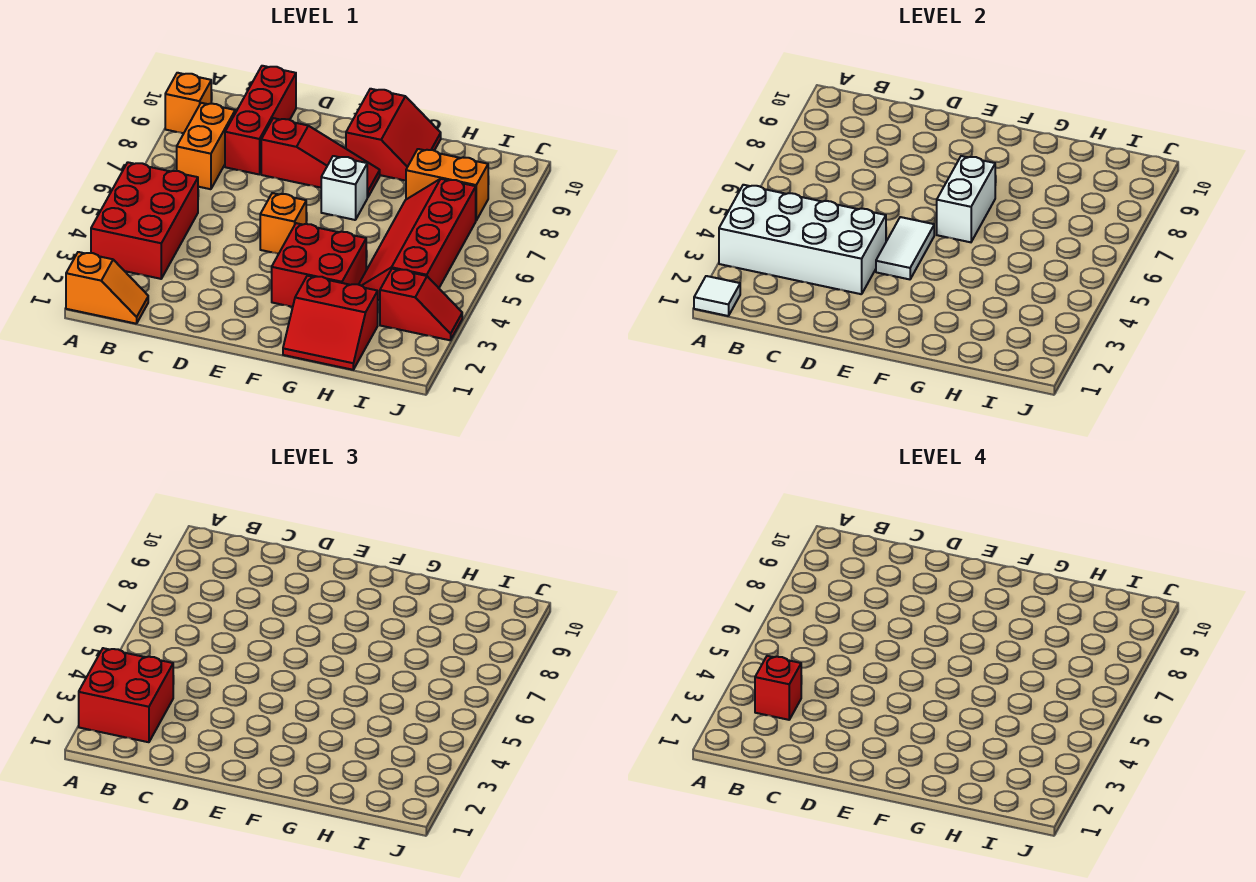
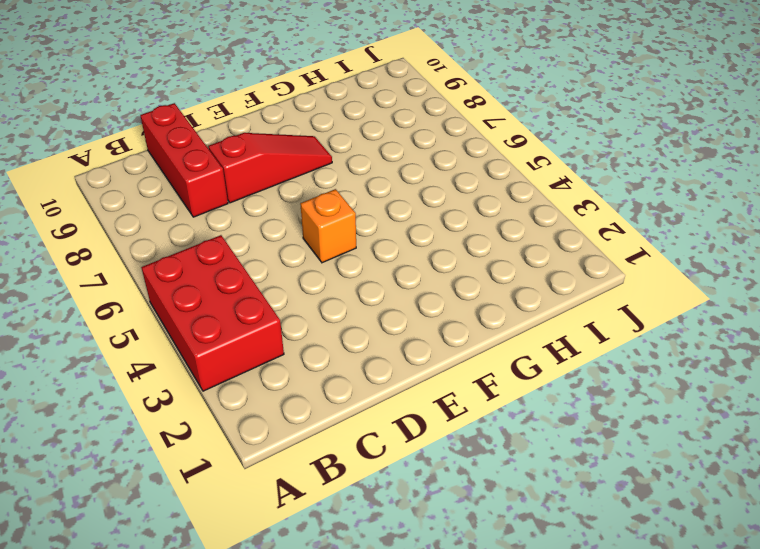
none -> orange 1x2 slope [66,252,148,324]
none -> orange 1x1 brick [165,73,211,134]
none -> orange 1x2 brick [177,103,235,189]

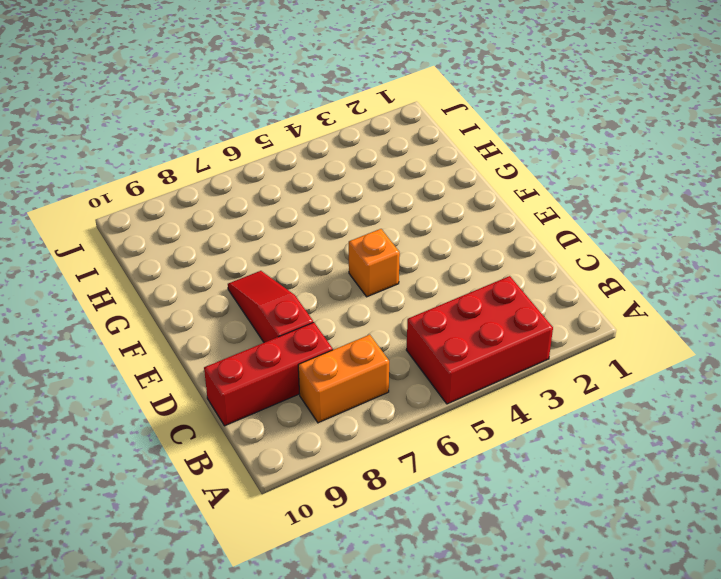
none -> orange 1x2 slope [66,252,148,324]
none -> orange 1x1 brick [165,73,211,134]
none -> red 2x2 brick [272,223,366,307]

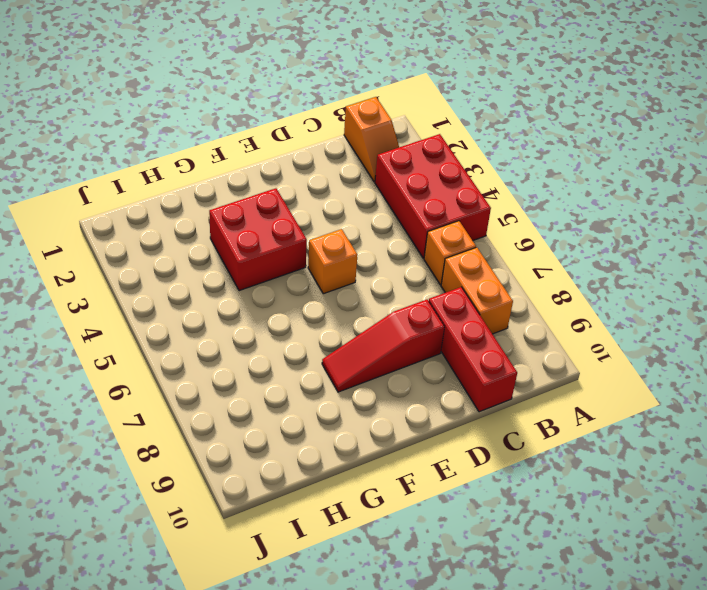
orange 1x2 slope [344,97,399,182] -> orange 1x2 slope turned to [66,252,148,324]
orange 1x1 brick [424,221,476,285] -> orange 1x1 brick moved to [165,73,211,134]
none -> white 1x1 brick [321,156,367,220]
none -> red 2x2 slope [346,89,441,181]
none -> red 2x2 slope [283,276,378,370]

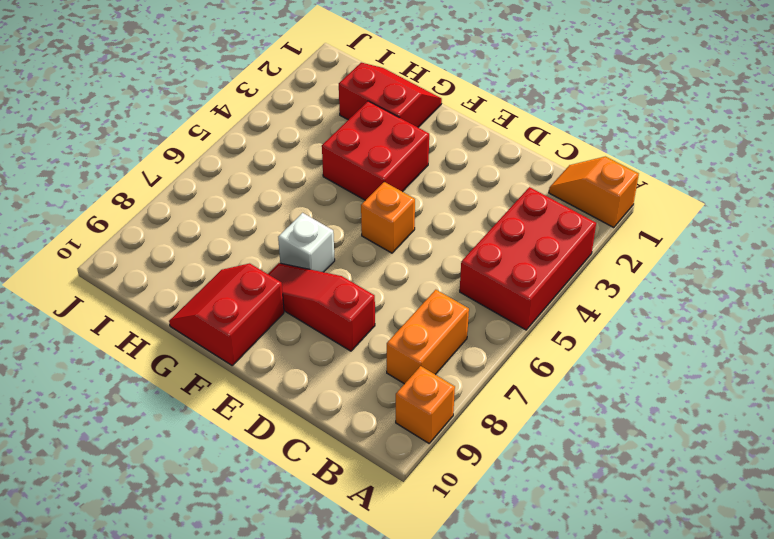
none -> red 1x3 brick [225,66,296,174]
none -> red 2x4 slope [359,179,476,300]
none -> orange 1x2 brick [406,149,488,220]

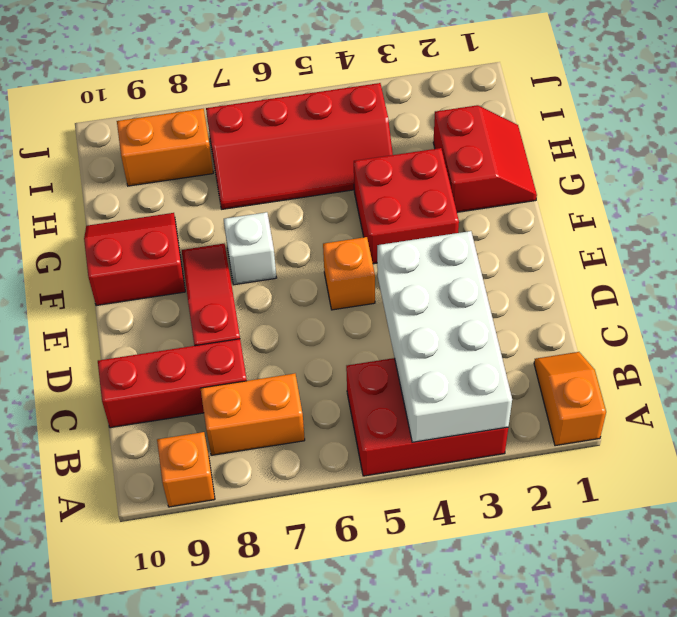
orange 1x2 brick [117,109,213,186] -> orange 1x2 brick turned to [406,149,488,220]
none -> red 1x2 slope [380,269,462,340]
none -> white 1x1 tile [694,276,740,316]
none -> white 1x2 tile [876,217,934,279]

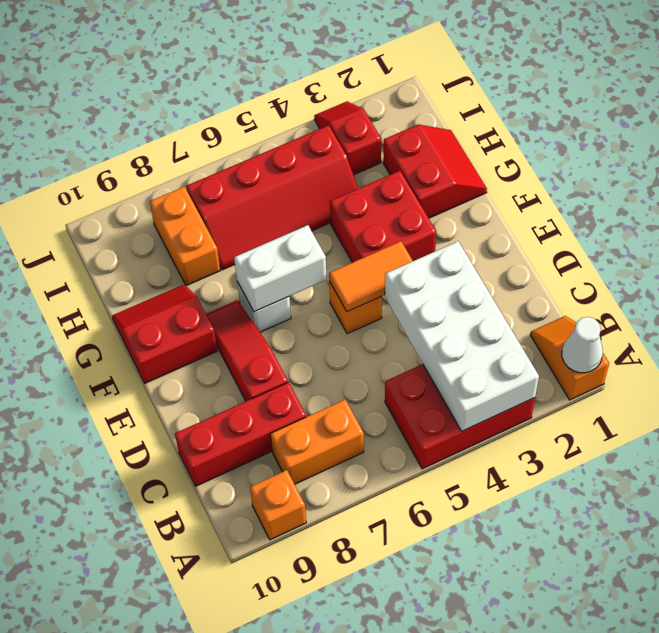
white 1x1 cone [562,317,603,373] -> white 1x1 tile [694,276,740,316]
orange 1x2 tile [329,241,413,312] -> white 1x2 tile [876,217,934,279]
none -> red 2x2 brick [79,648,173,742]
none -> red 1x1 brick [755,656,801,720]

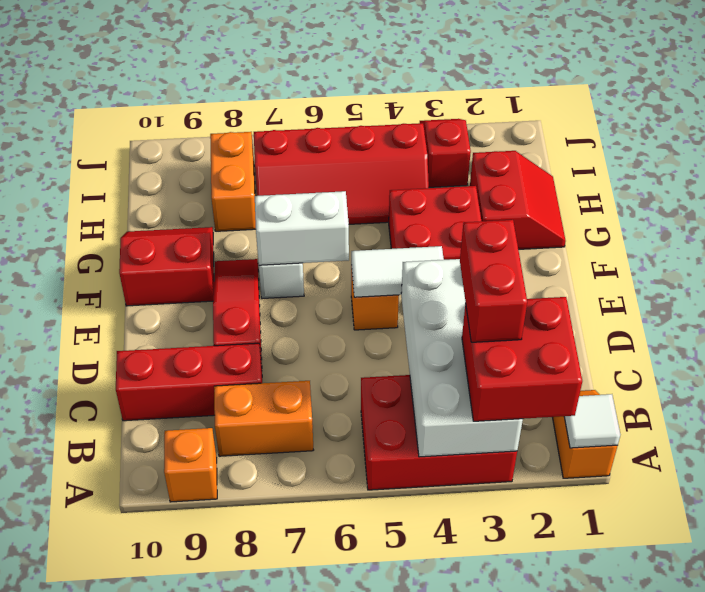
red 1x2 brick [460,220,527,342] -> red 1x1 brick [755,656,801,720]

